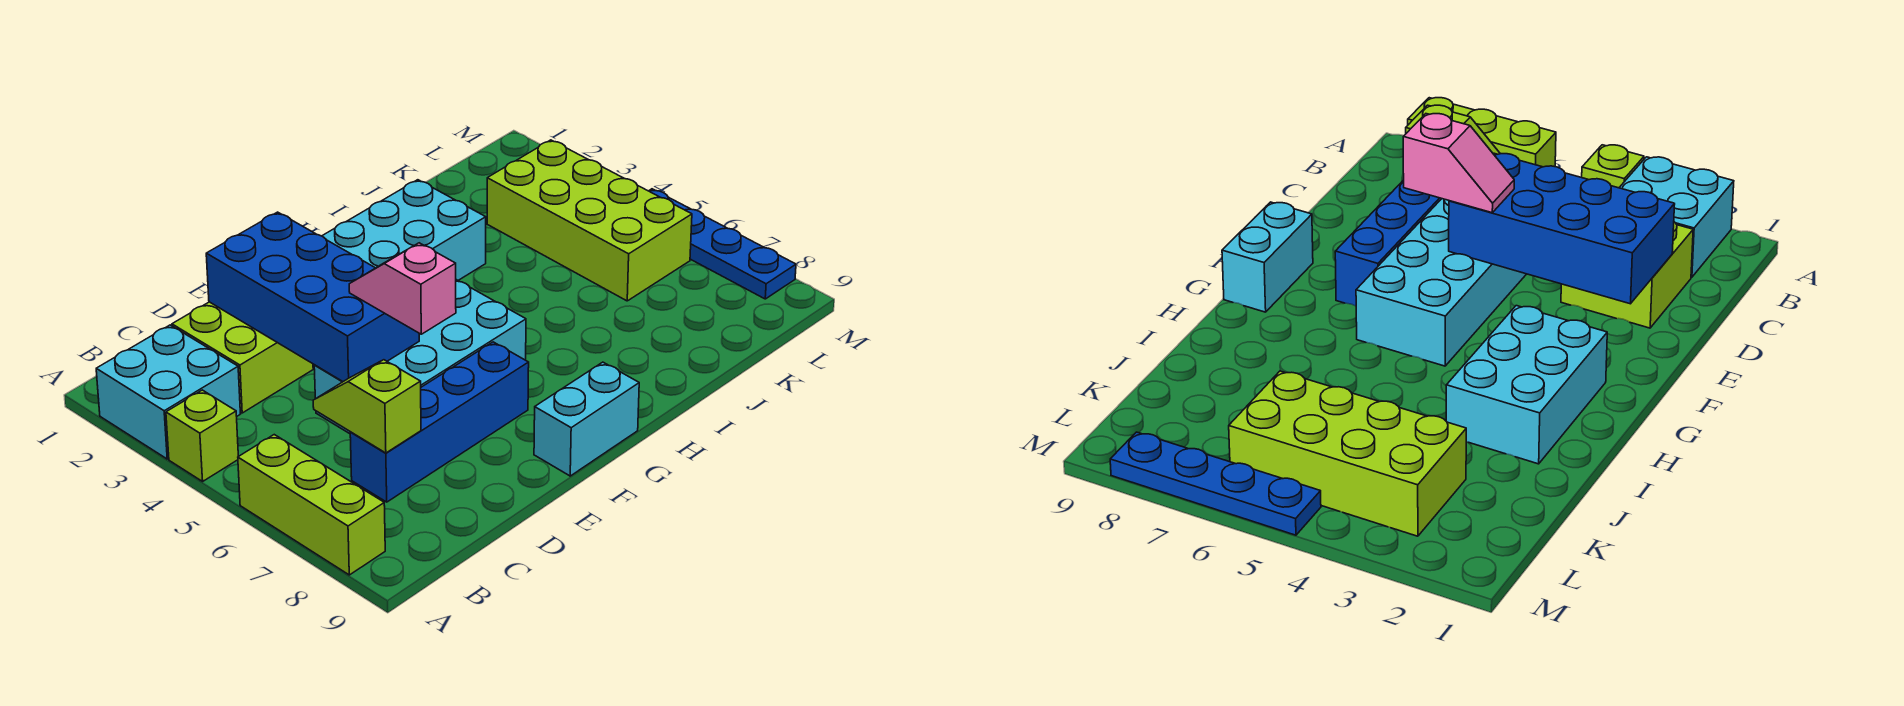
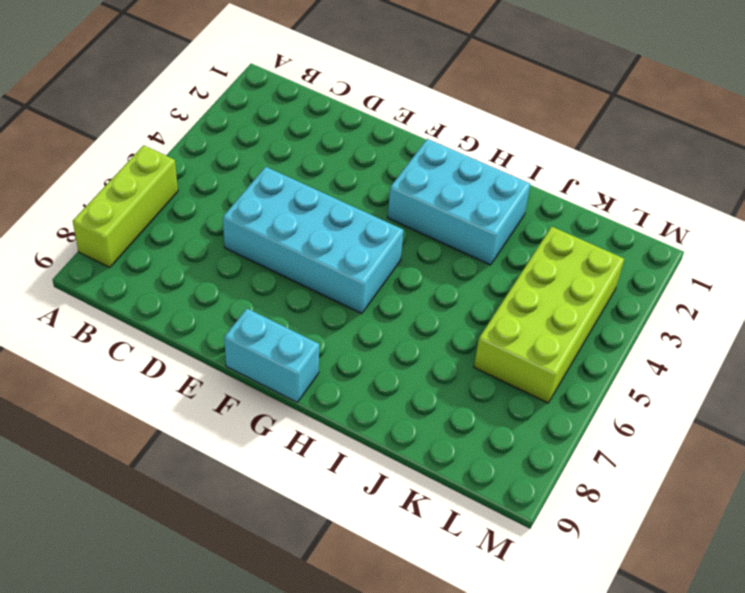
none -> cyan 2x2 brick [96,325,240,459]
none -> lime 1x1 brick [166,390,238,481]
none -> lime 2x2 brick [172,302,313,413]

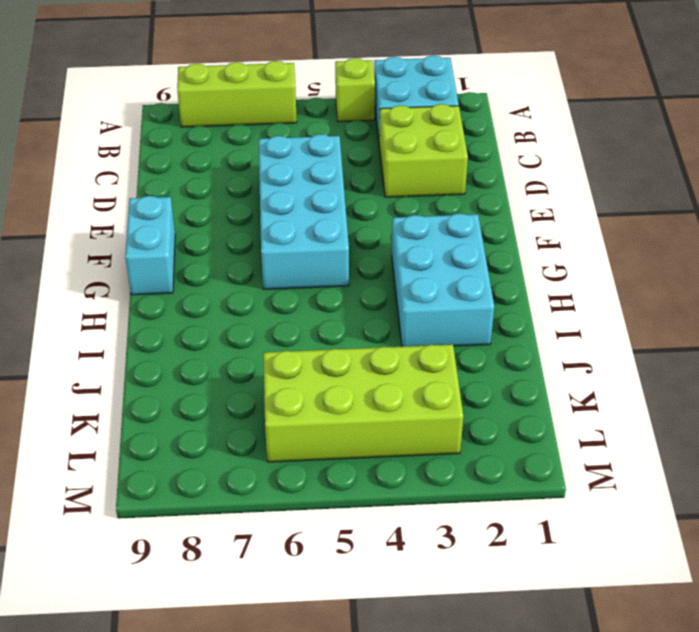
none -> blue 1x4 brick [350,342,529,502]
none -> blue 1x4 plate [649,189,796,299]
none -> lime 1x2 slope [313,360,421,453]

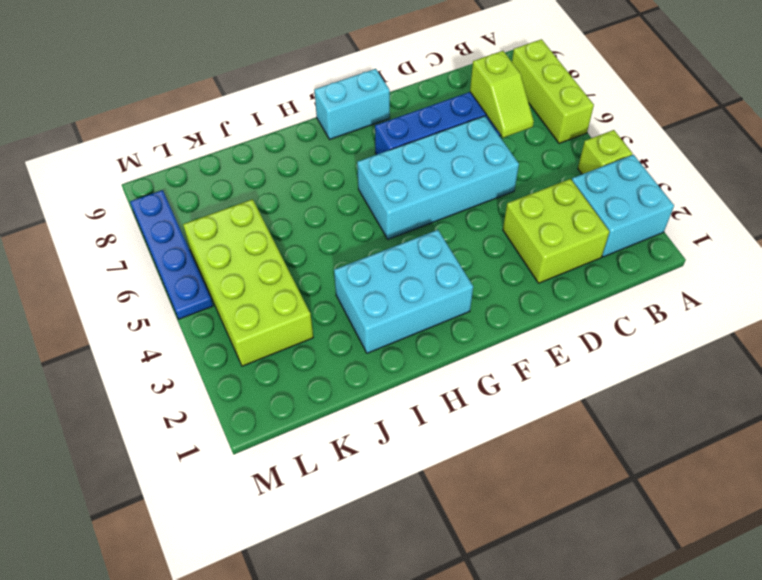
none -> blue 2x4 brick [206,212,419,382]
none -> pink 1x2 slope [349,243,456,334]

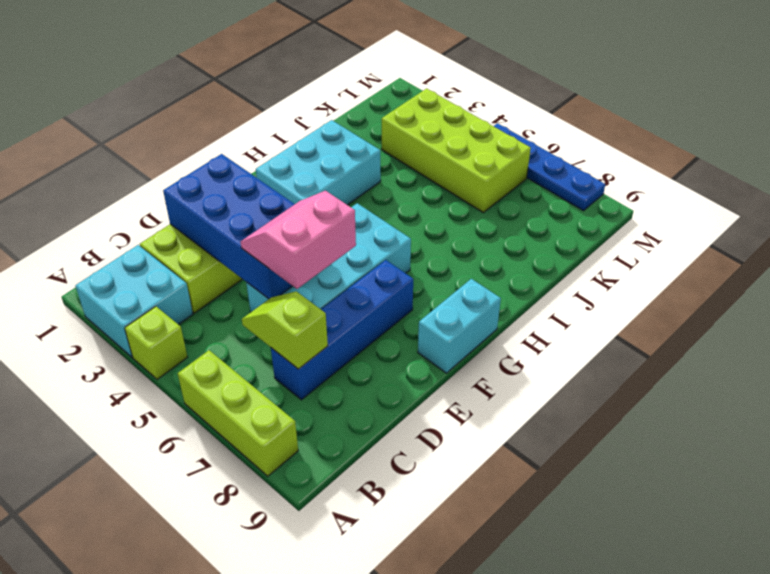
pink 2x2 slope [241,191,356,289] -> pink 1x2 slope [349,243,456,334]

